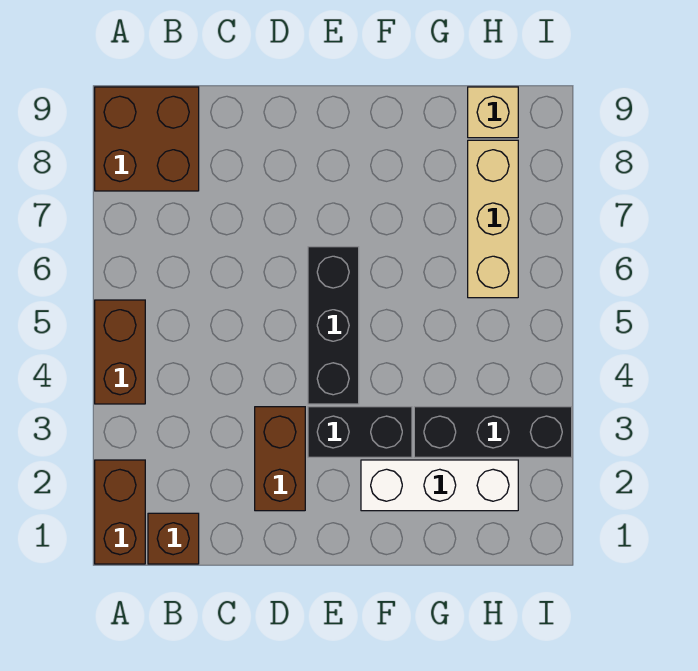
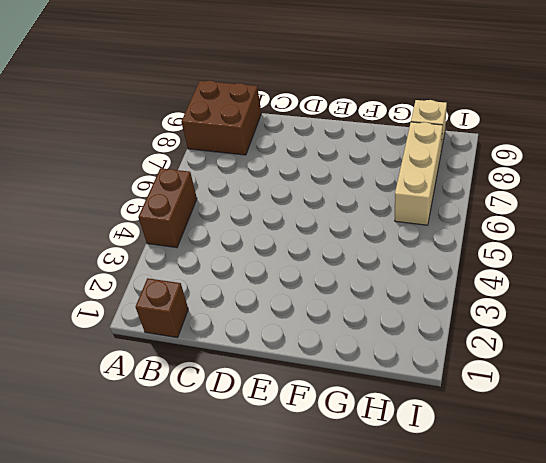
none -> brown 1x2 brick [95,460,145,564]
none -> brown 1x2 brick [255,407,305,511]

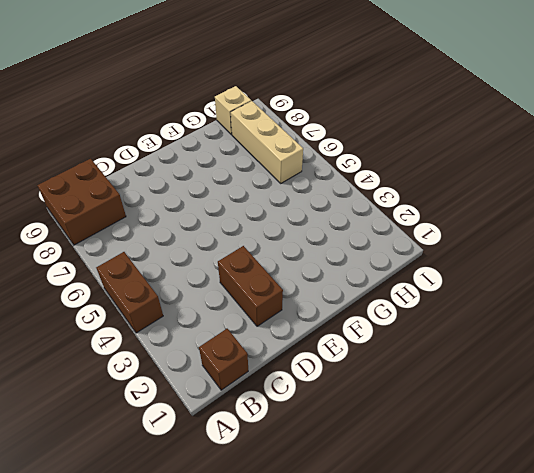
none -> brown 1x2 brick [95,460,145,564]
none -> black 1x2 brick [308,407,412,457]

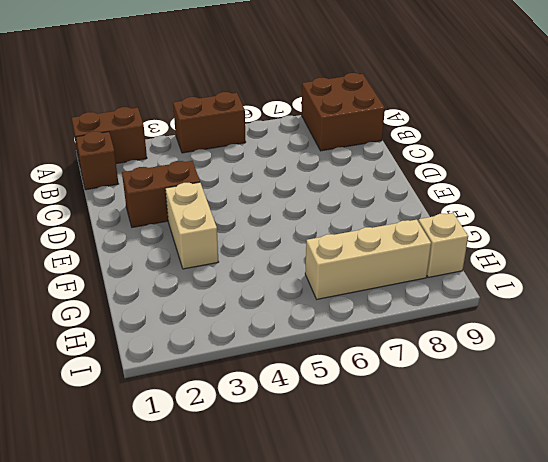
tan 1x2 brick [165,182,219,269] -> black 1x2 brick [308,407,412,457]
none -> black 1x3 brick [308,247,359,404]
none -> white 1x3 brick [361,460,518,511]

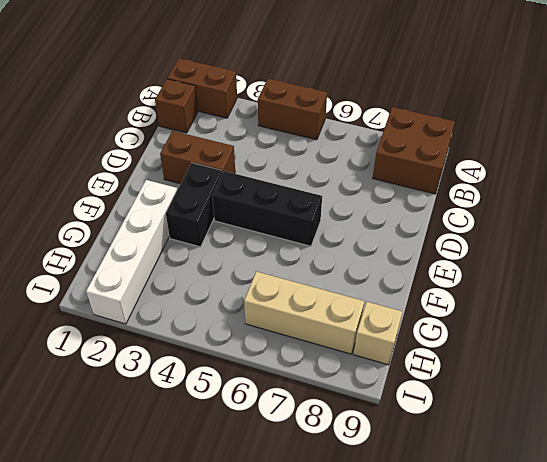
white 1x4 brick [86,180,177,324] -> white 1x3 brick [361,460,518,511]
none -> black 1x3 brick [414,407,572,457]

